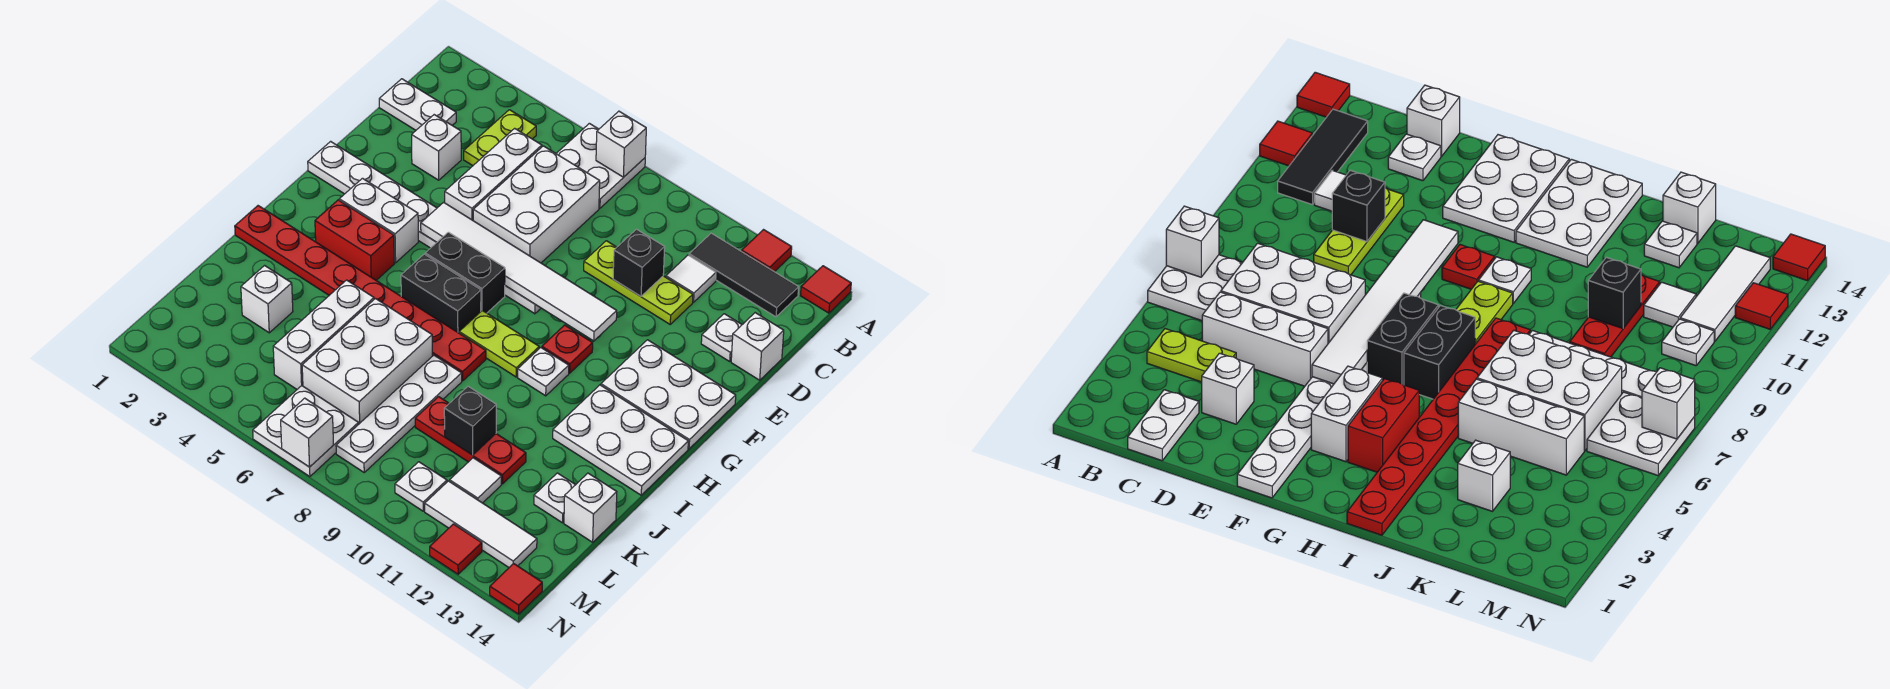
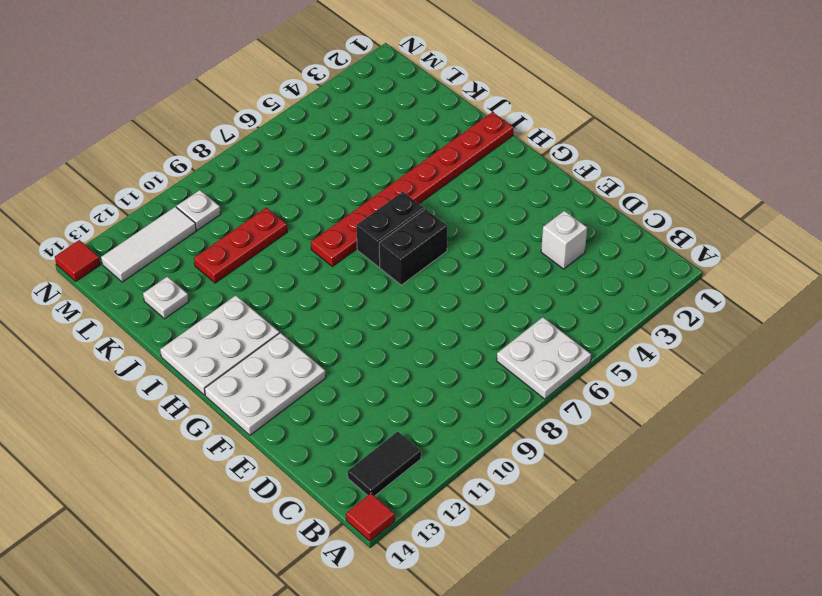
black 1x2 tile [348,432,421,496] -> black 1x3 tile [689,233,799,317]
none -> red 1x1 tile [742,230,792,272]
none -> lime 1x2 plate [464,110,536,166]
none -> white 1x2 plate [379,79,456,130]
none -> white 1x3 brick [445,128,542,220]

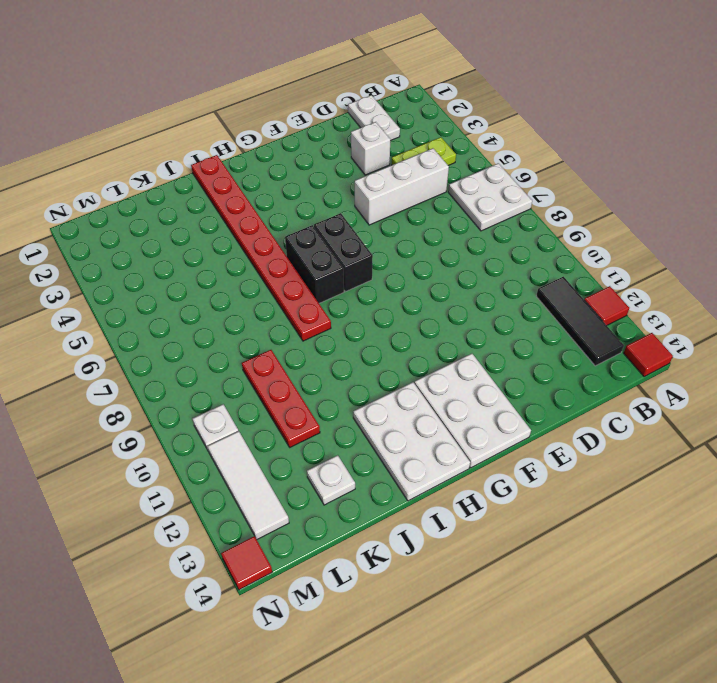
none -> white 2x3 brick [473,146,600,263]
none -> white 1x1 tile [666,255,716,302]
none -> lime 1x3 plate [584,241,693,324]
none -> white 1x1 plate [701,314,742,361]

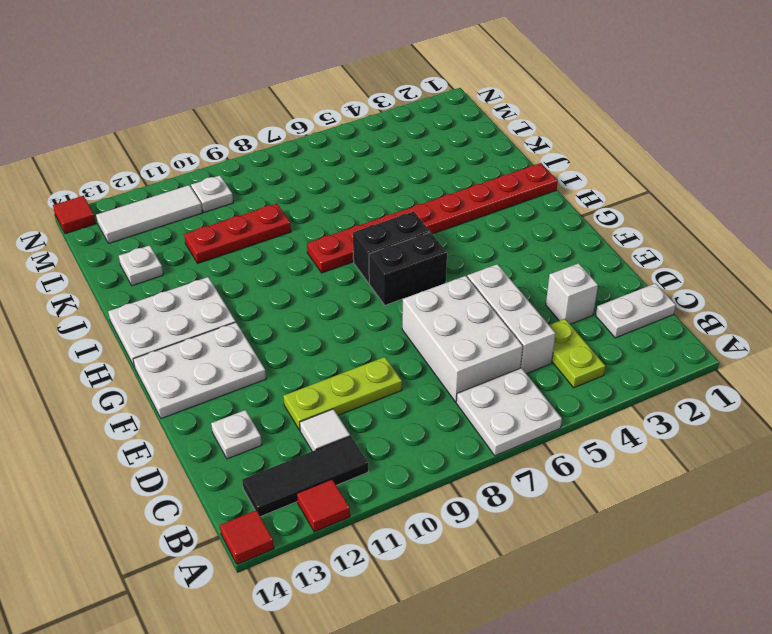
none -> white 1x1 brick [731,313,784,380]
none -> white 1x8 plate [308,141,541,314]
none -> white 1x2 brick [339,178,418,263]
none -> red 1x1 plate [542,325,593,373]

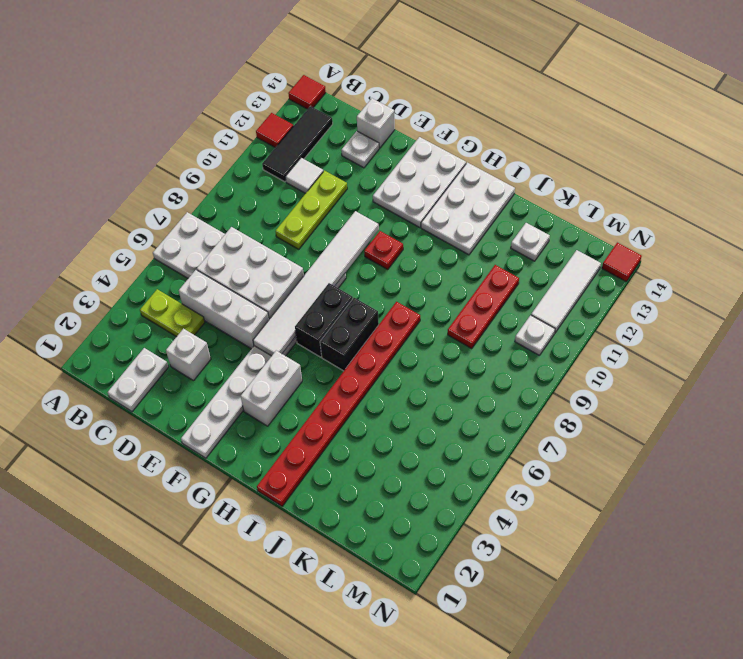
none -> red 1x2 brick [315,200,394,280]
none -> lime 1x2 plate [459,310,539,377]
none -> white 1x1 plate [518,348,569,396]
none -> white 1x3 brick [273,280,374,389]

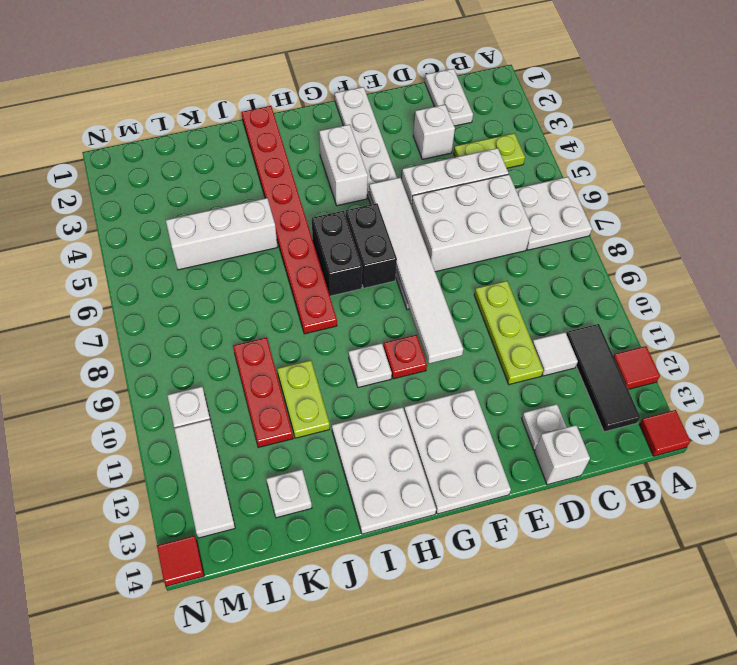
lime 1x2 plate [277,360,330,438] -> lime 1x2 plate moved to [459,310,539,377]
none -> red 1x2 brick [315,200,394,280]
none -> white 2x3 brick [302,299,432,424]
none -> white 1x4 plate [336,355,462,472]
none -> white 1x1 brick [241,266,293,333]

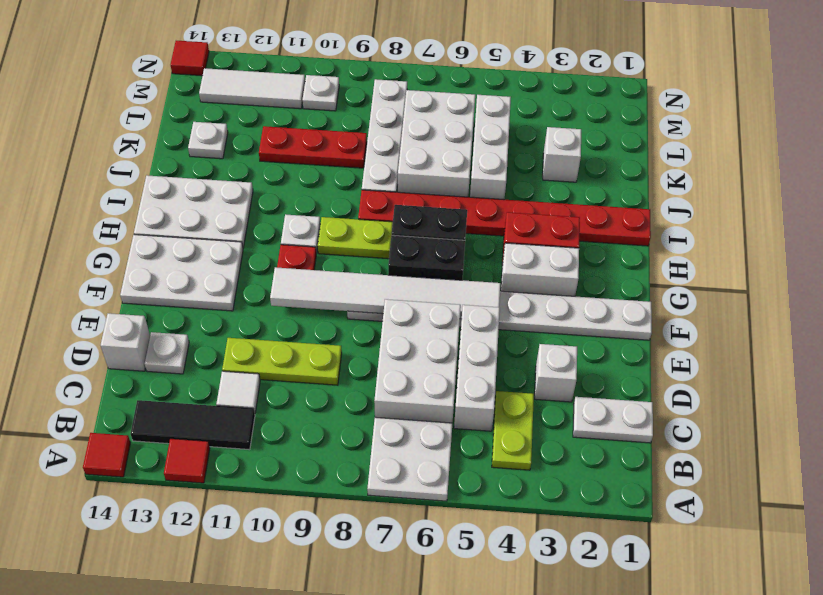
none -> white 1x1 brick [564,473,617,542]
none -> white 1x1 tile [450,458,501,503]
none -> white 2x2 plate [253,386,359,477]
none -> red 1x1 tile [430,524,482,574]

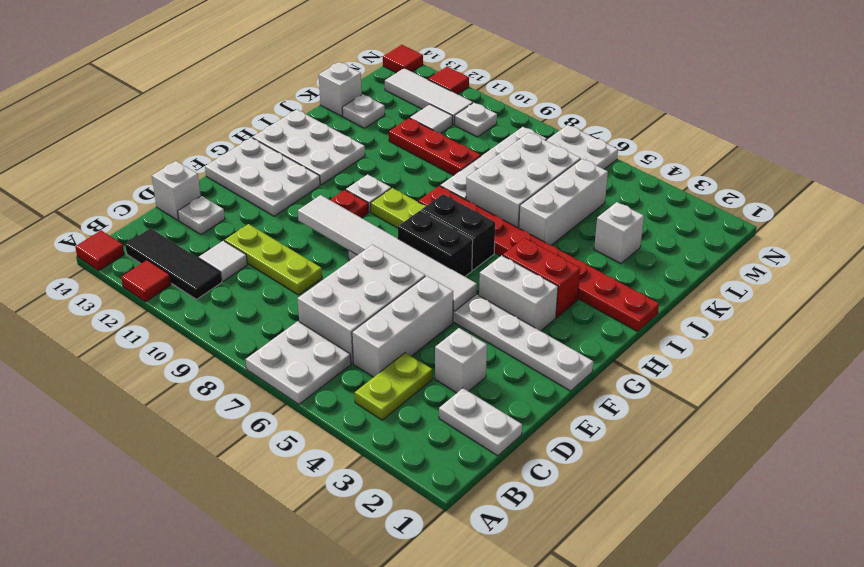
none -> white 1x1 brick [596,111,646,177]
none -> black 1x1 brick [613,229,665,296]
none -> black 1x1 brick [444,387,496,455]
none -> white 1x1 brick [281,398,333,467]

